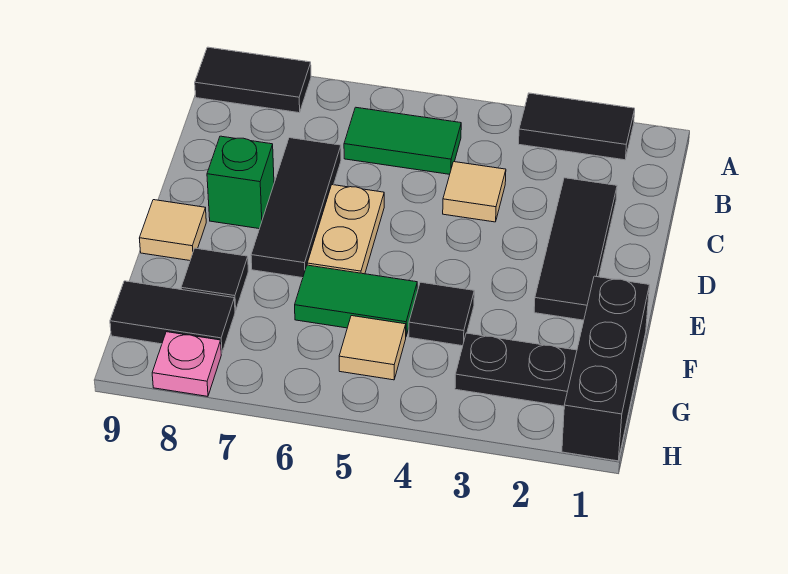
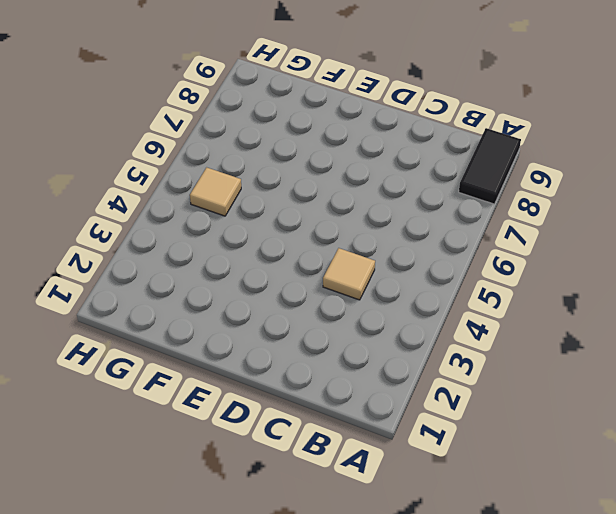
none -> black 1x2 tile [519,93,635,160]
none -> green 1x2 tile [344,107,461,174]
none -> black 1x3 tile [534,178,617,320]

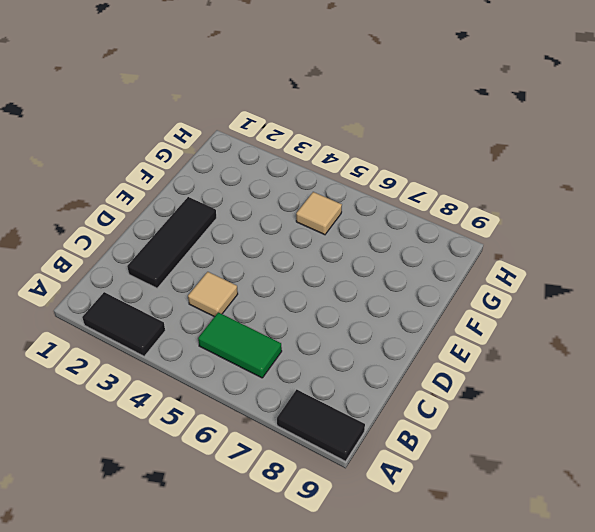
none -> black 1x3 tile [251,138,341,278]
none -> tan 1x2 plate [307,185,384,274]
none -> green 1x1 brick [207,136,274,229]

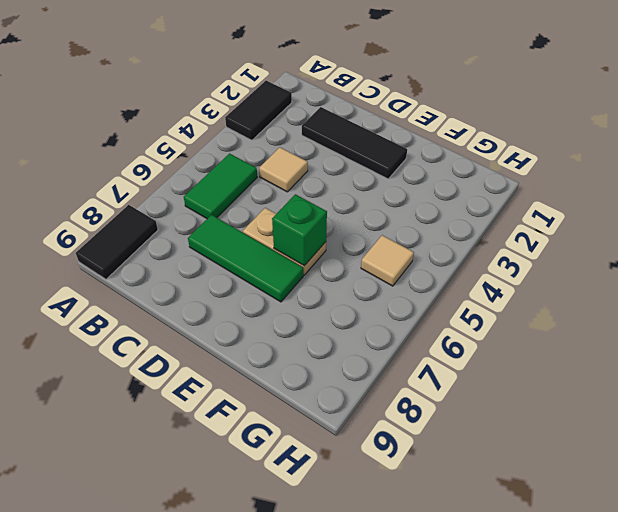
green 1x3 tile [188,215,303,302] -> black 1x3 tile [251,138,341,278]
green 1x1 brick [272,194,327,266] -> green 1x1 brick moved to [207,136,274,229]
none -> tan 1x1 tile [139,200,206,261]
none -> black 1x3 brick [562,276,649,461]
none -> black 1x1 tile [409,282,474,346]

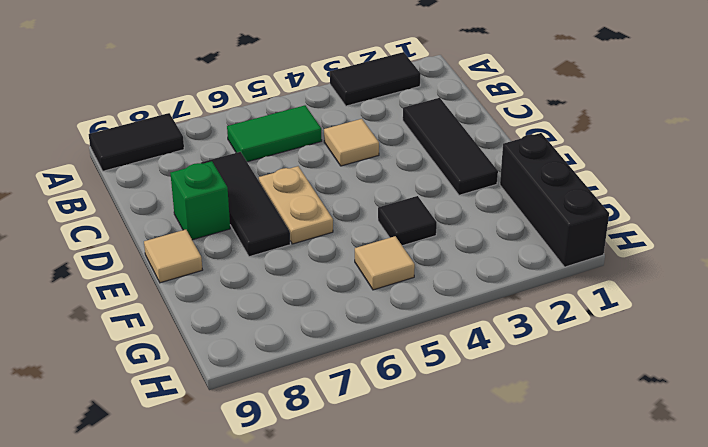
none -> green 1x2 tile [295,265,417,336]
none -> black 1x1 tile [181,248,248,311]
none -> black 1x2 plate [455,333,577,406]

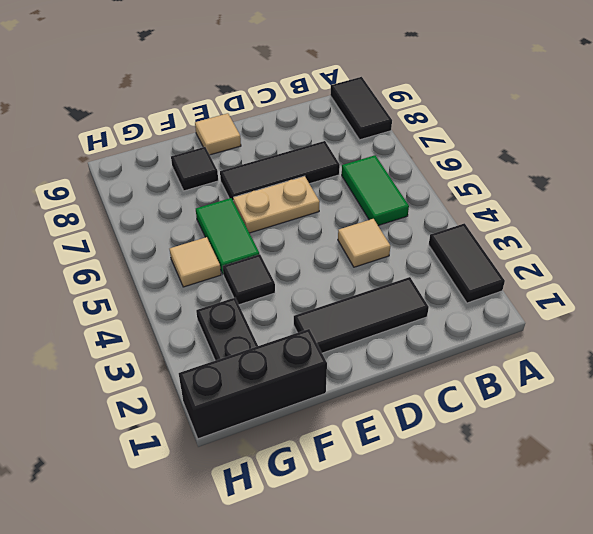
none -> green 1x1 brick [207,136,274,229]
none -> black 1x2 tile [110,281,235,353]
none -> pink 1x1 plate [152,332,221,396]

